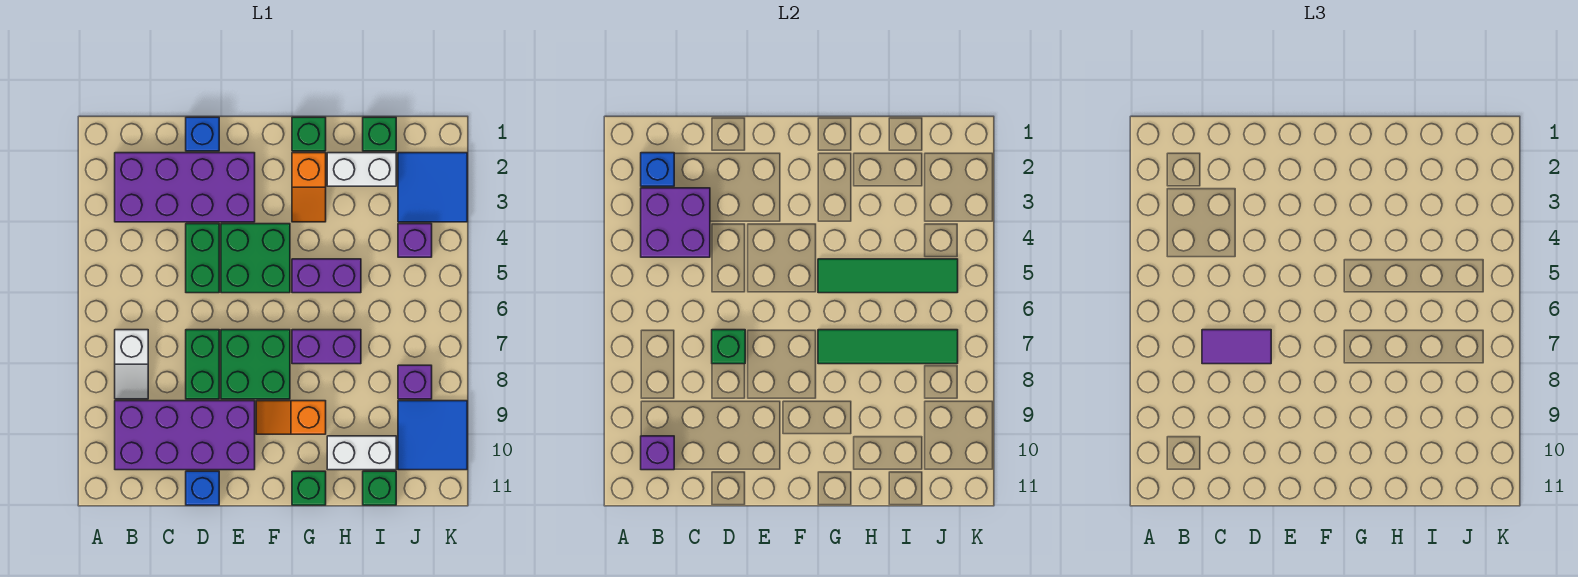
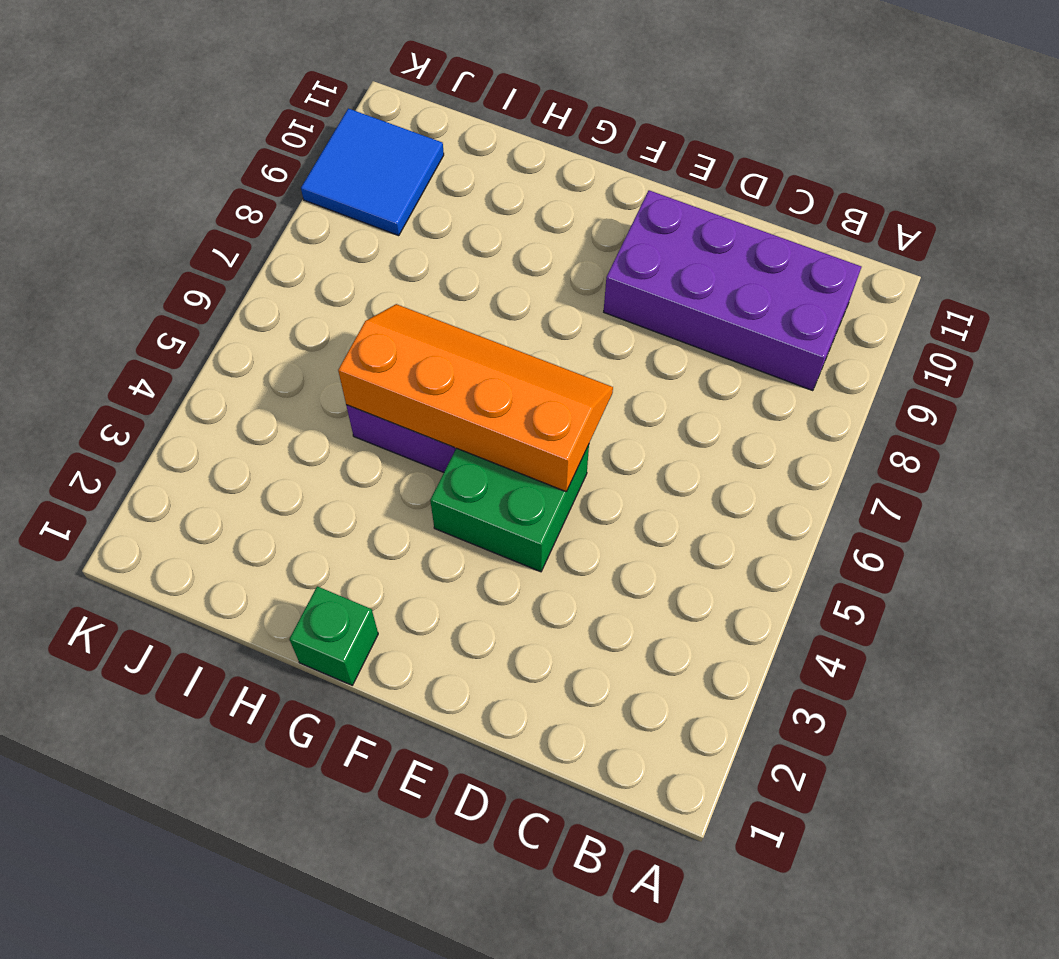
orange 2x4 slope [338,304,613,491] -> green 1x4 tile [818,259,958,293]
none -> purple 2x4 brick [115,153,255,222]
none -> white 1x2 slope [115,330,148,399]
none -> blue 1x1 brick [186,117,219,151]
none -> green 1x2 brick [186,224,219,293]

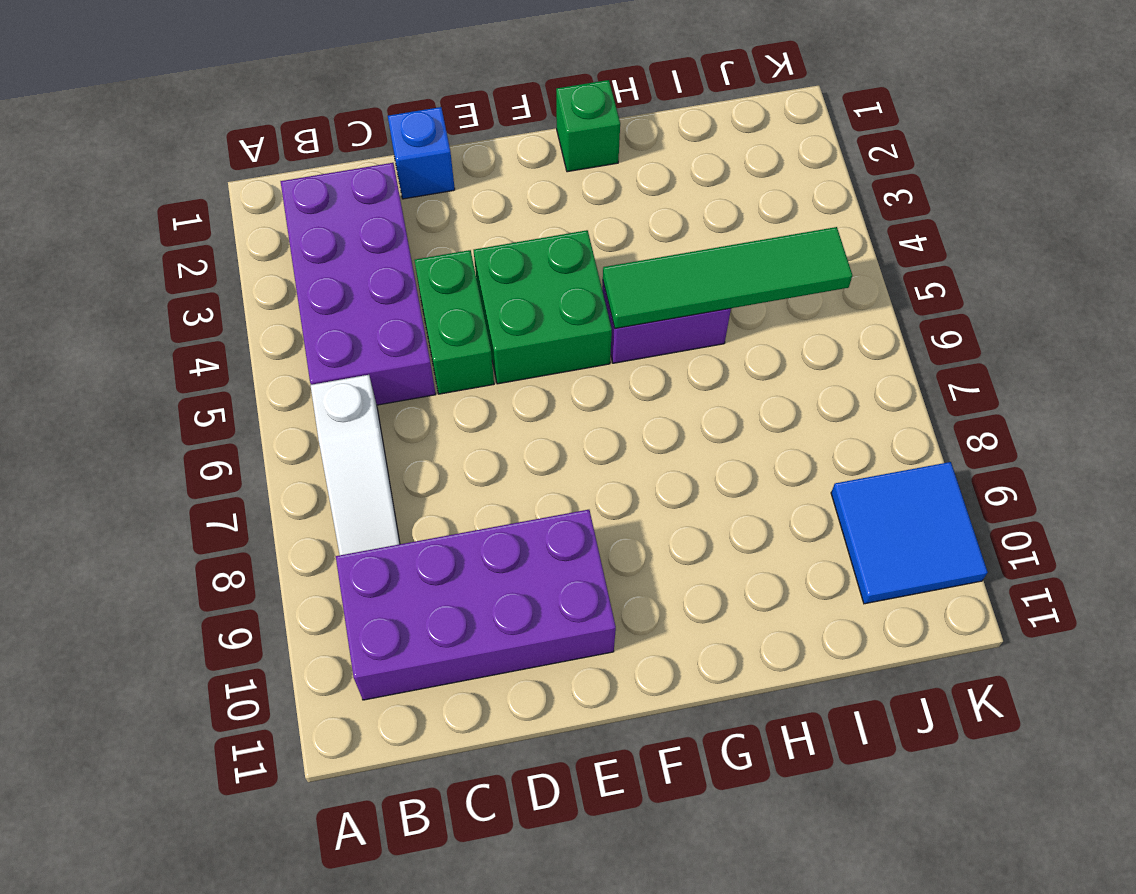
purple 2x4 brick [281,163,436,405] -> purple 2x4 brick turned to [115,153,255,222]
white 1x3 slope [311,375,400,555] -> white 1x2 slope [115,330,148,399]
none -> green 1x2 brick [186,330,219,399]
none -> blue 1x1 brick [186,471,219,505]
none -> green 2x2 brick [221,330,290,399]
none -> orange 1x2 slope [256,401,326,434]

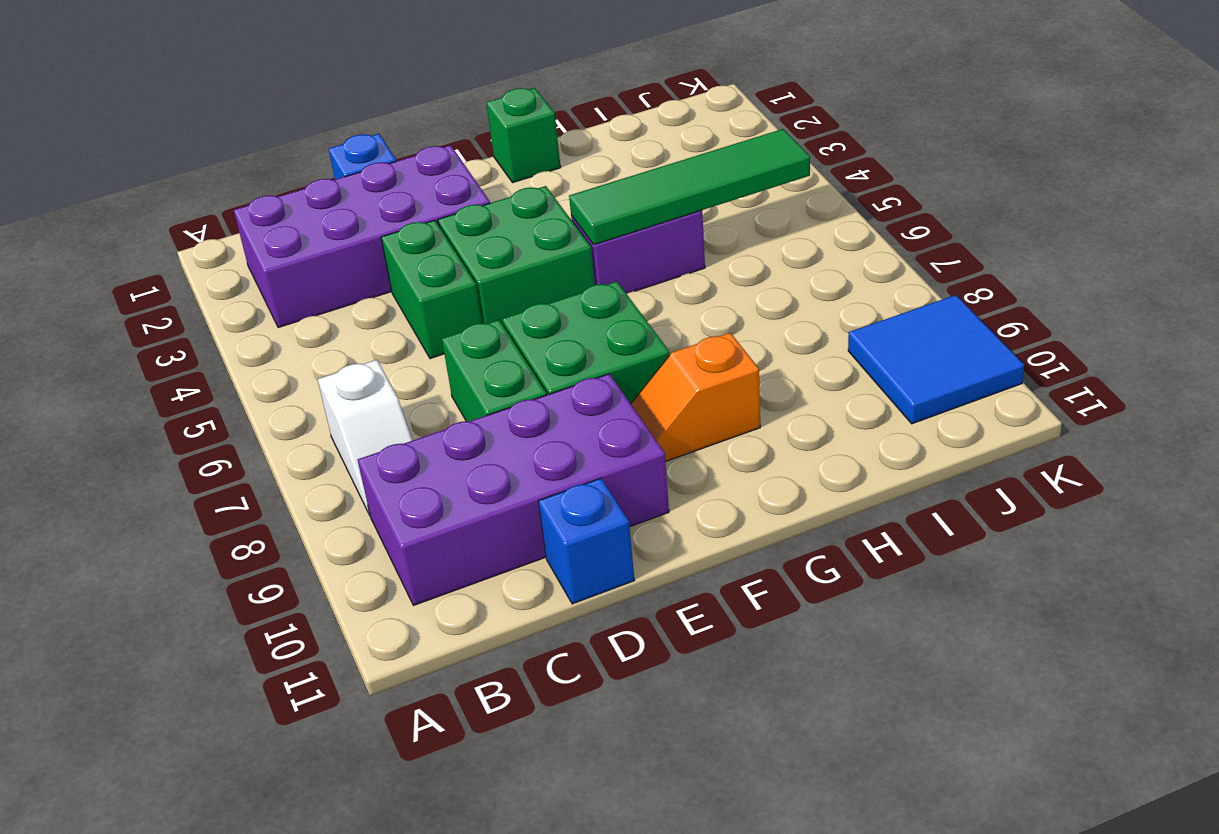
none -> orange 1x2 slope [292,153,326,222]
none -> purple 1x2 brick [292,330,361,364]
none -> green 1x1 brick [292,471,326,505]
none -> white 1x2 brick [327,153,396,186]

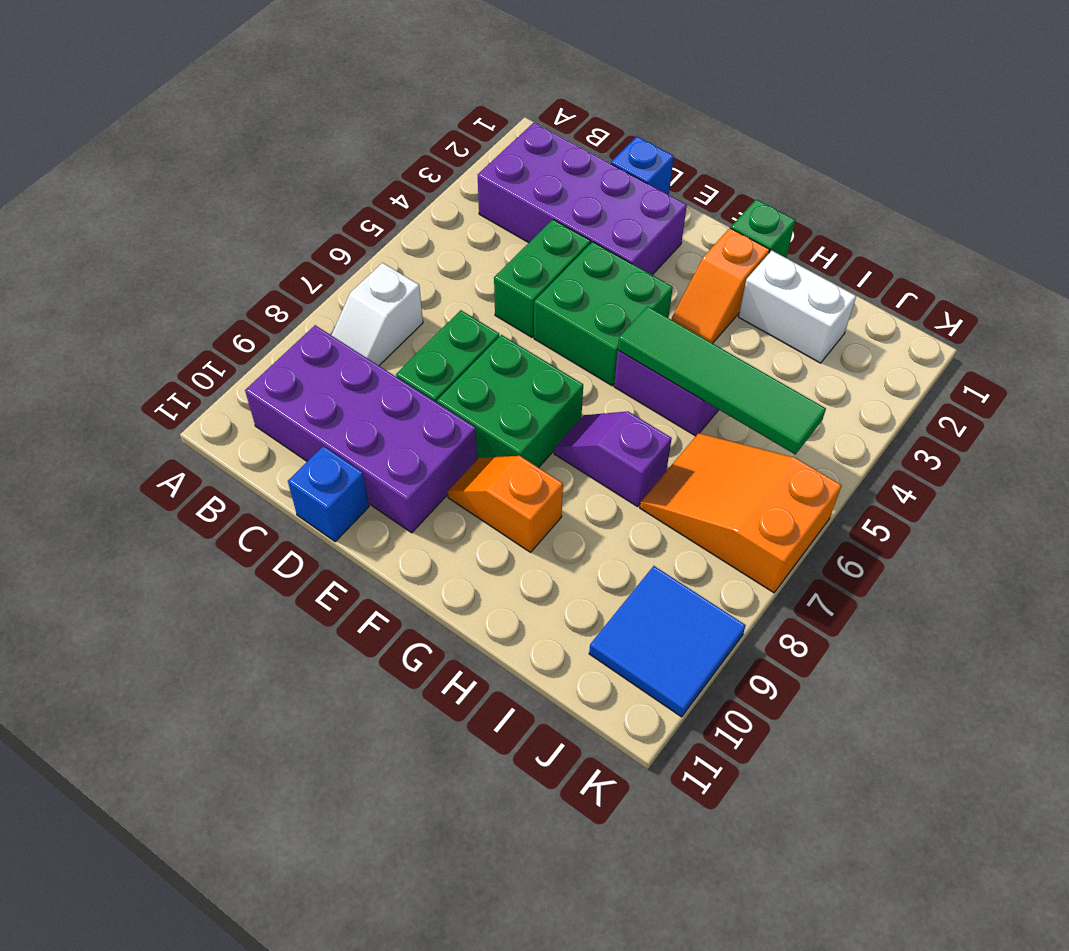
purple 1x2 slope [554,411,672,507] -> purple 1x2 brick [292,330,361,364]
orange 2x3 slope [640,433,842,593] -> none
none -> green 1x1 brick [292,471,326,505]
none -> white 1x2 brick [327,436,396,470]
none -> green 1x1 brick [363,117,396,151]
none -> green 1x1 brick [363,471,396,505]

